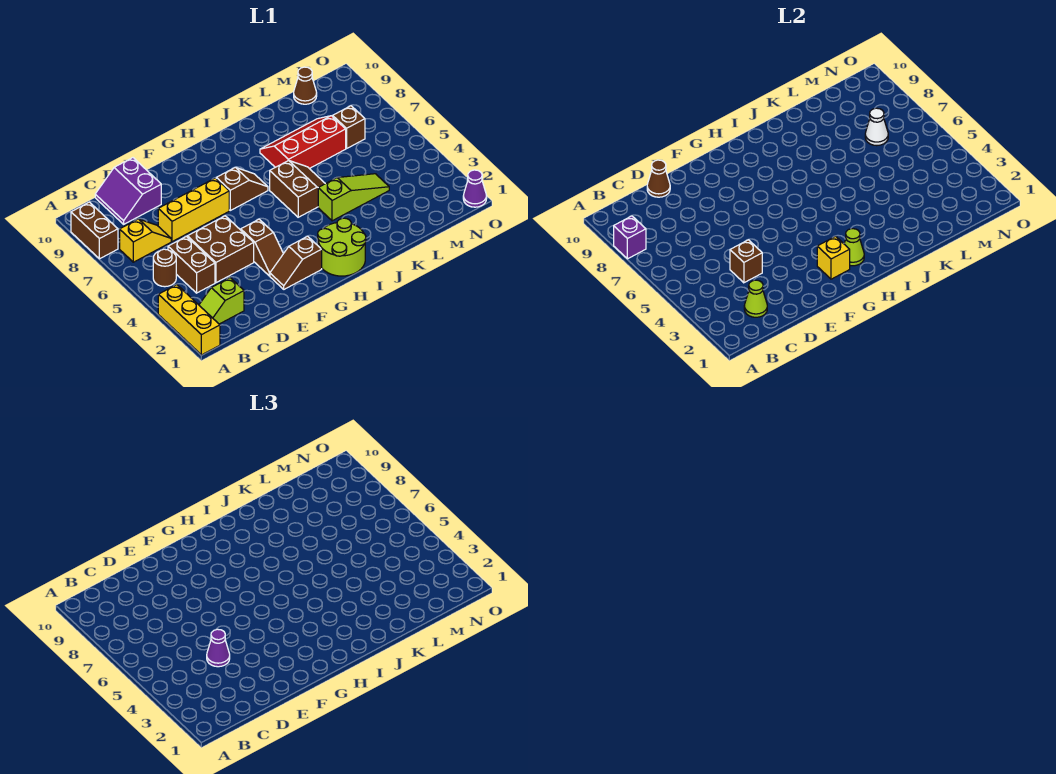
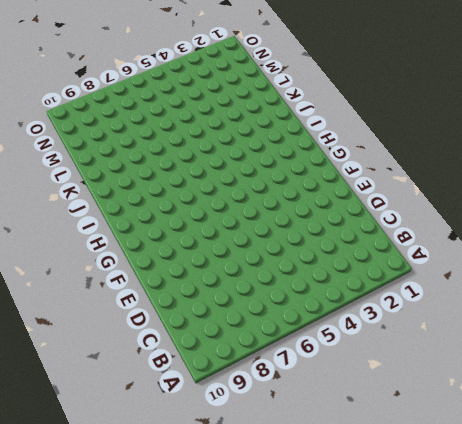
none -> yellow 1x3 brick [158,284,220,355]
none -> brown 1x2 brick [71,202,118,259]
none -> lime 1x2 slope [199,278,244,324]

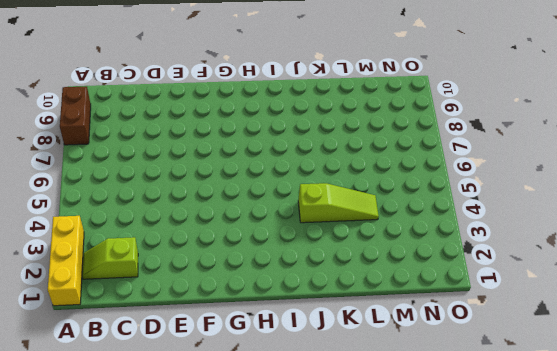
none -> brown 1x1 round brick [153,249,176,287]
none -> yellow 1x2 slope [120,219,171,262]
none -> brown 1x2 brick [168,236,215,293]

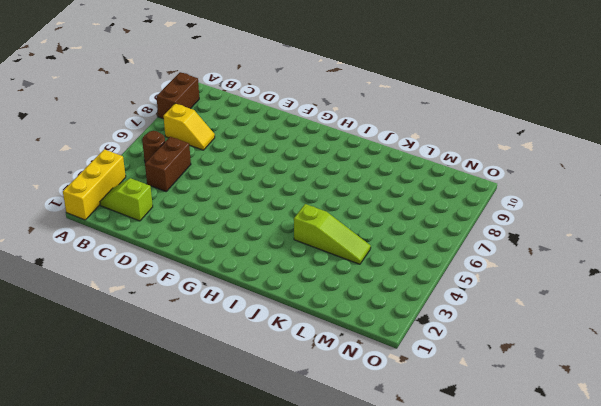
none -> purple 2x2 slope [95,158,161,224]
none -> brown 2x2 brick [187,216,254,283]
none -> yellow 1x3 brick [158,178,229,242]

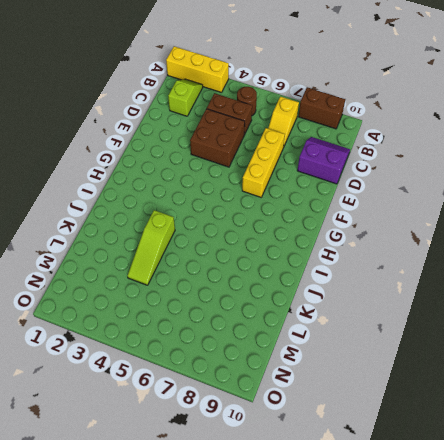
none -> brown 1x2 slope [270,236,322,289]
none -> brown 1x2 slope [241,219,283,276]
none -> brown 1x2 slope [216,167,268,210]

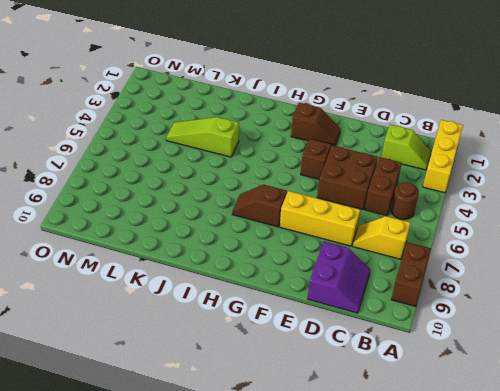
none -> lime 2x2 round brick [318,218,366,276]
none -> brown 2x2 slope [270,160,325,217]
none -> red 2x3 slope [260,116,346,169]

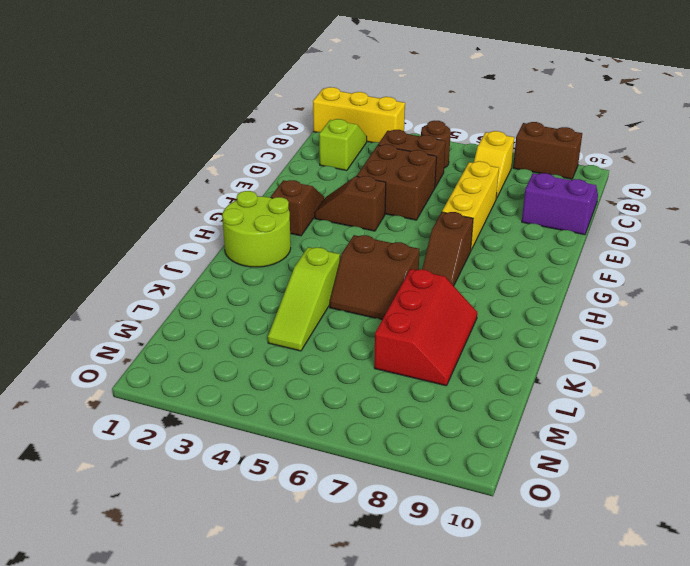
none -> brown 1x1 brick [333,106,365,149]
none -> brown 1x1 cone [294,67,317,104]
none -> purple 1x1 cone [463,170,487,207]

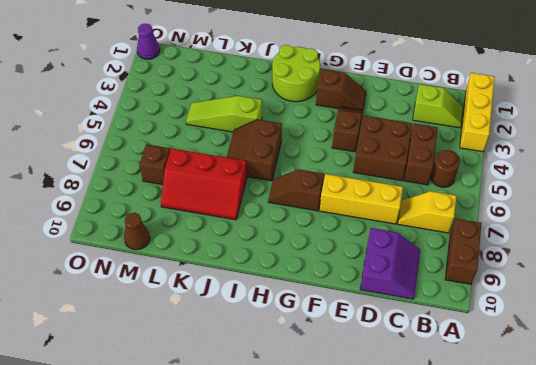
none -> purple 1x1 brick [614,216,646,259]
none -> lime 1x1 cone [744,280,767,317]
none -> brown 1x1 brick [730,240,762,283]

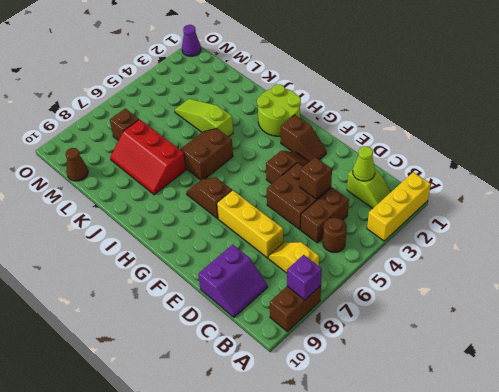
none -> brown 1x1 cone [647,160,670,197]
none -> yellow 1x1 brick [817,236,850,279]
none -> lime 1x1 cone [844,229,864,266]

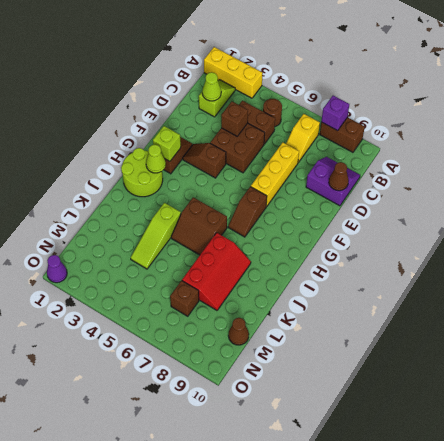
lime 1x1 brick [153,126,181,161] -> yellow 1x1 brick [817,236,850,279]
none -> white 1x1 cone [865,108,888,146]
none -> purple 1x1 cone [207,629,230,667]

